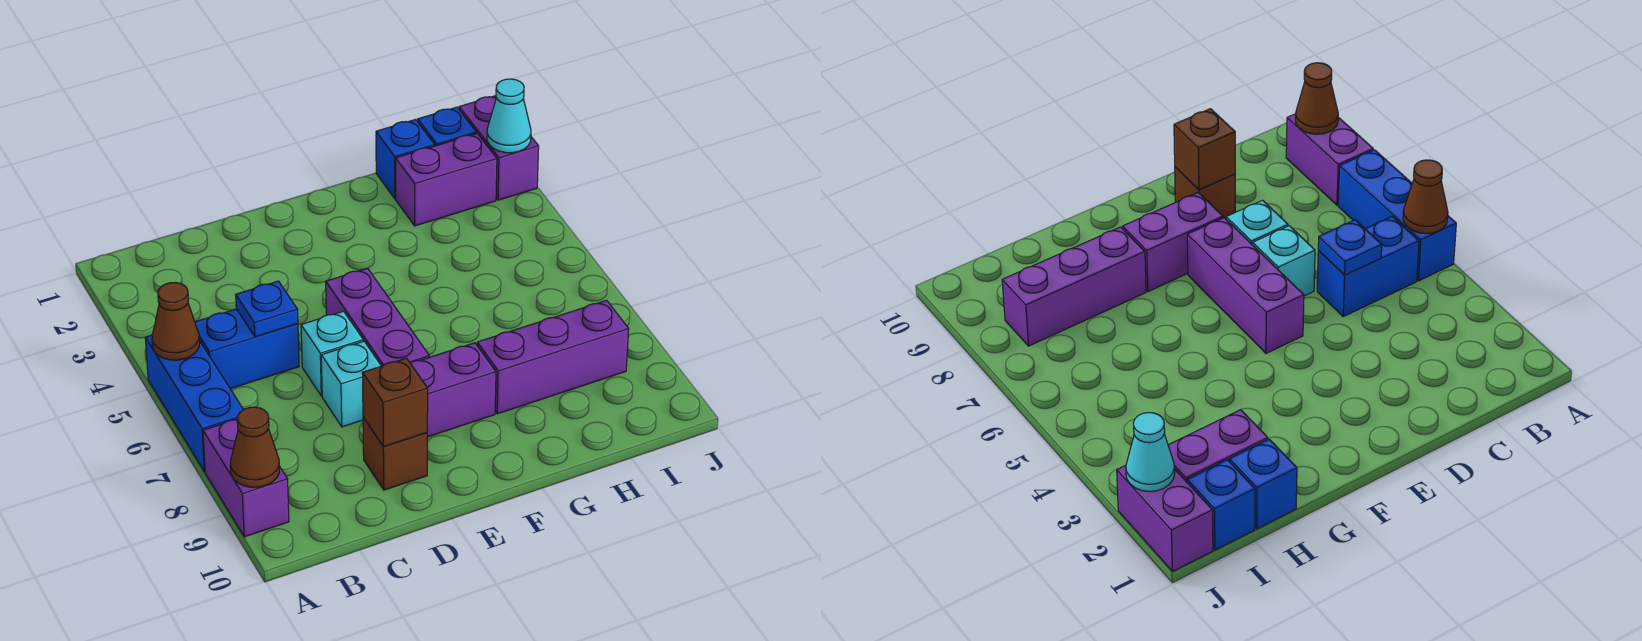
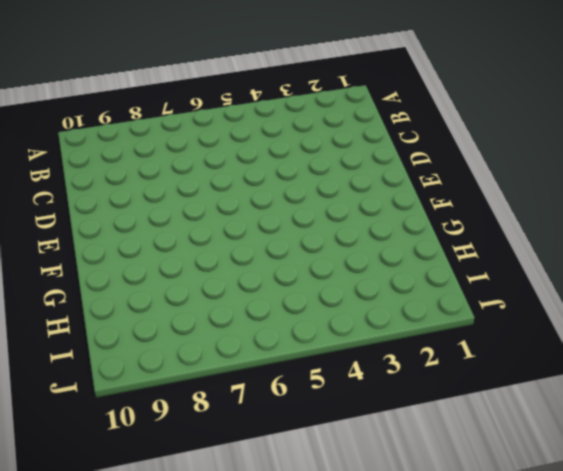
none -> blue 1x3 brick [145,335,243,472]
none -> purple 1x2 brick [203,419,289,537]
none -> blue 1x2 brick [195,309,299,389]

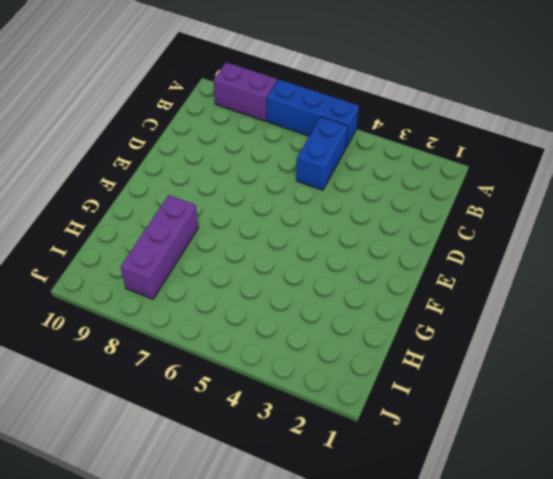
none -> cyan 1x1 brick [301,311,363,396]
none -> cyan 1x1 brick [321,341,381,427]
none -> brown 1x1 brick [363,417,427,490]

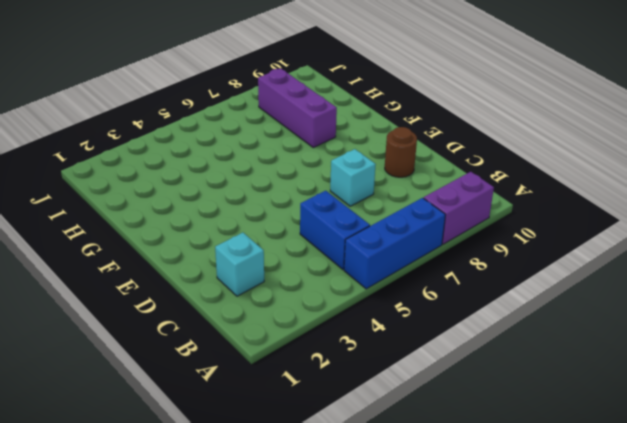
cyan 1x1 brick [215,233,264,296] -> cyan 1x1 brick moved to [301,311,363,396]
brown 1x1 round brick [385,127,417,177] -> brown 1x1 brick [363,417,427,490]
none -> purple 1x3 brick [326,268,429,366]
none -> purple 1x2 brick [410,343,496,437]
none -> blue 1x1 brick [376,120,435,199]

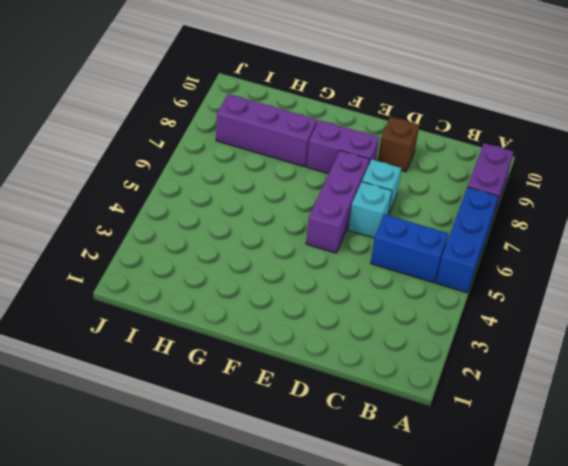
none -> blue 1x1 brick [376,120,435,199]
none -> purple 1x2 brick [396,133,497,226]
none -> blue 1x1 brick [418,107,476,146]

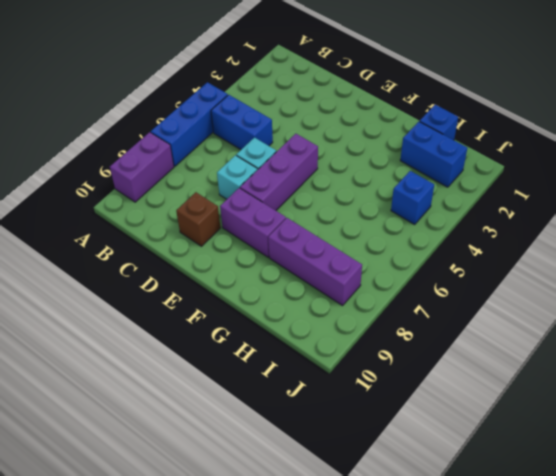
blue 1x2 brick [400,122,467,187] -> purple 1x2 brick [396,133,497,226]
blue 1x1 brick [391,171,434,224] -> blue 1x1 brick moved to [418,107,476,146]
none -> purple 1x2 brick [459,96,539,200]
none -> brown 1x1 cone [152,283,200,360]
none -> brown 1x1 cone [230,407,280,487]

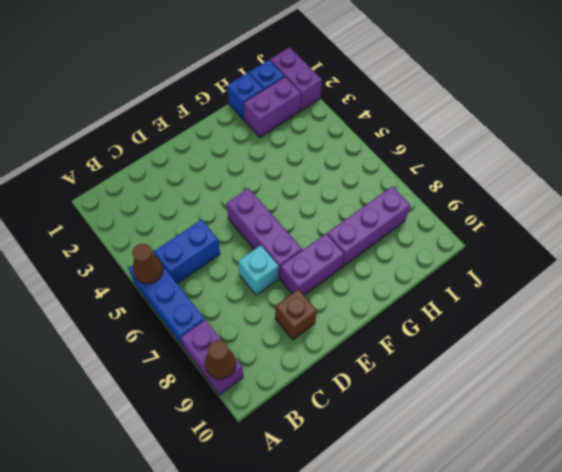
none -> cyan 1x1 brick [301,311,363,396]
none -> blue 1x1 plate [236,281,298,337]
none -> brown 1x1 brick [362,358,428,447]

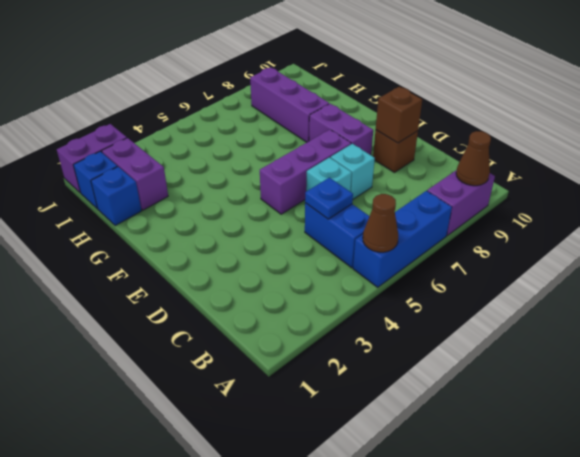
none -> cyan 1x1 cone [487,79,531,153]

